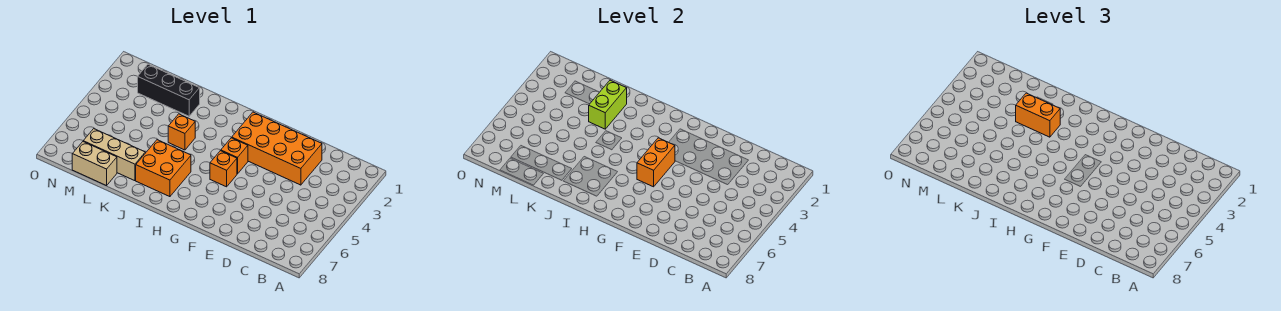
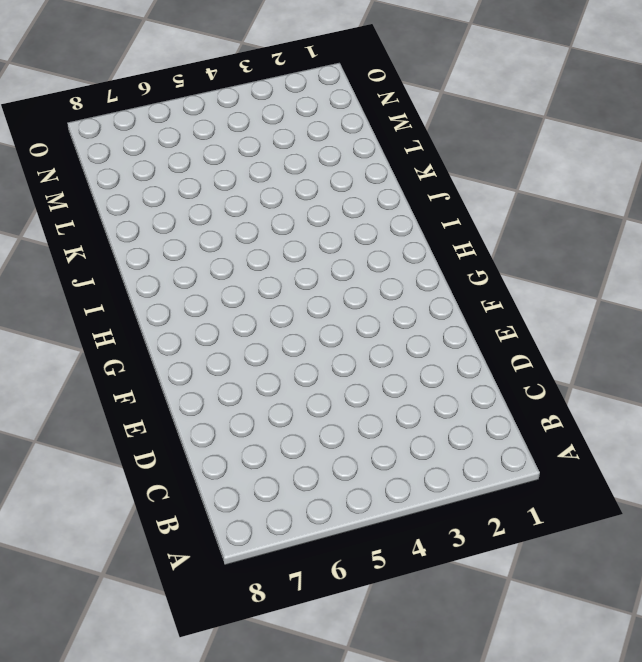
none -> orange 2x4 brick [232,112,322,185]
none -> orange 1x1 brick [221,138,248,174]

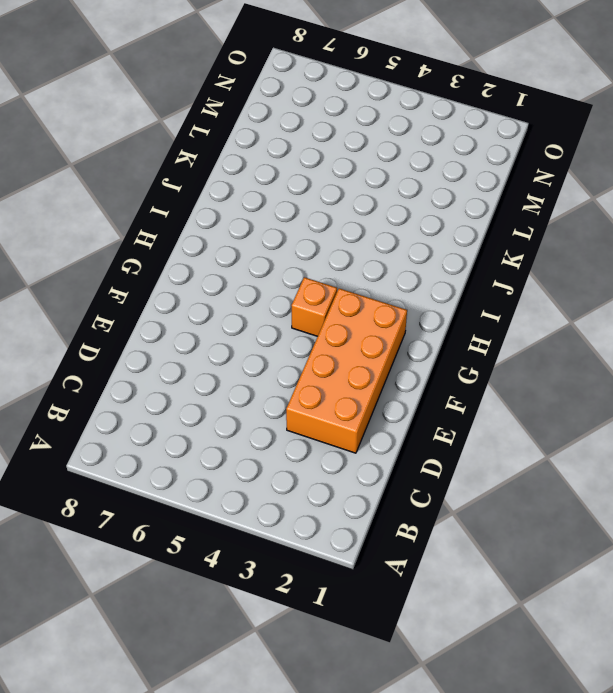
none -> orange 1x1 brick [210,151,237,187]
none -> orange 2x2 brick [136,140,191,197]

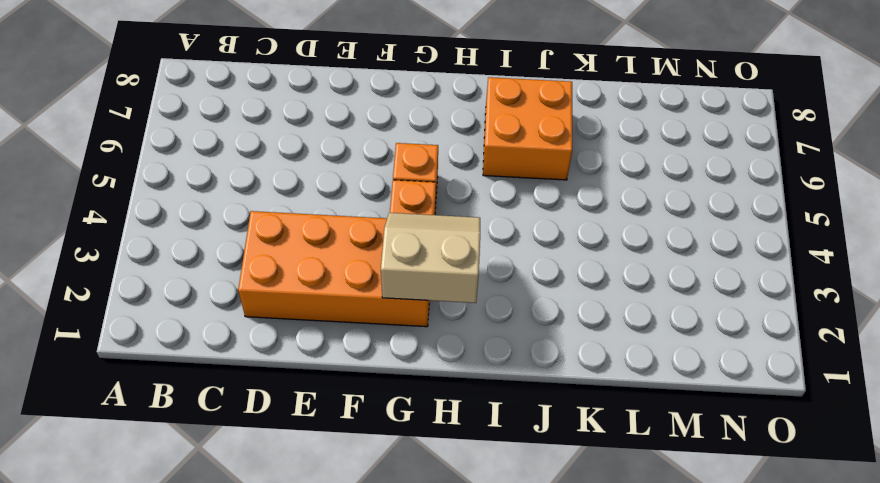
tan 2x2 slope [381,213,480,303] -> none
none -> orange 1x1 brick [168,114,195,150]
none -> black 1x3 brick [138,64,200,116]

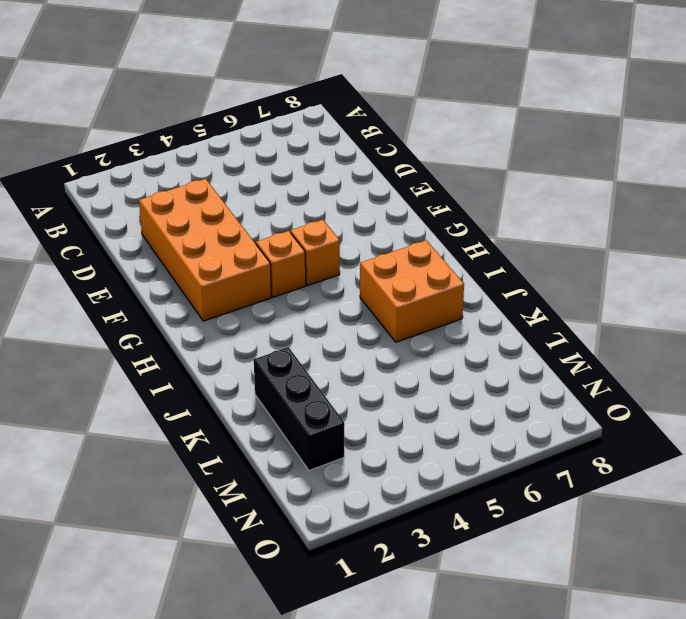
none -> orange 1x1 brick [168,114,195,150]
none -> tan 1x3 brick [83,129,145,181]

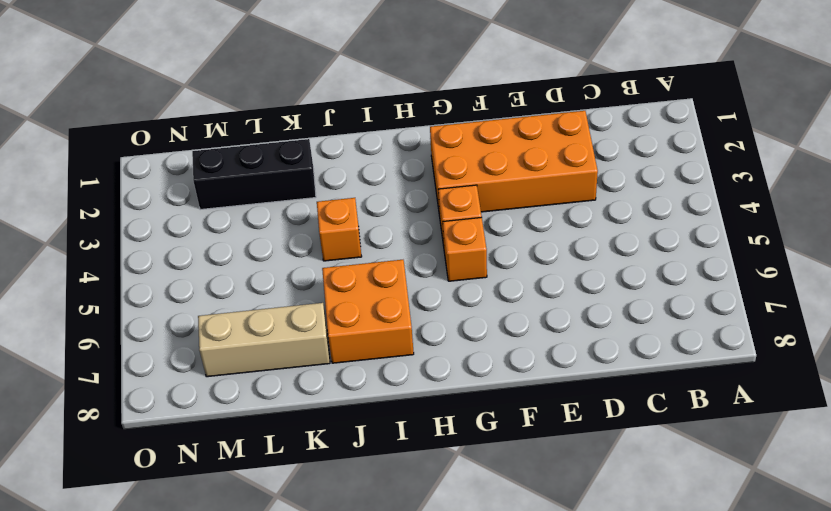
none -> tan 1x2 brick [72,142,117,186]
none -> orange 1x2 brick [637,138,675,187]

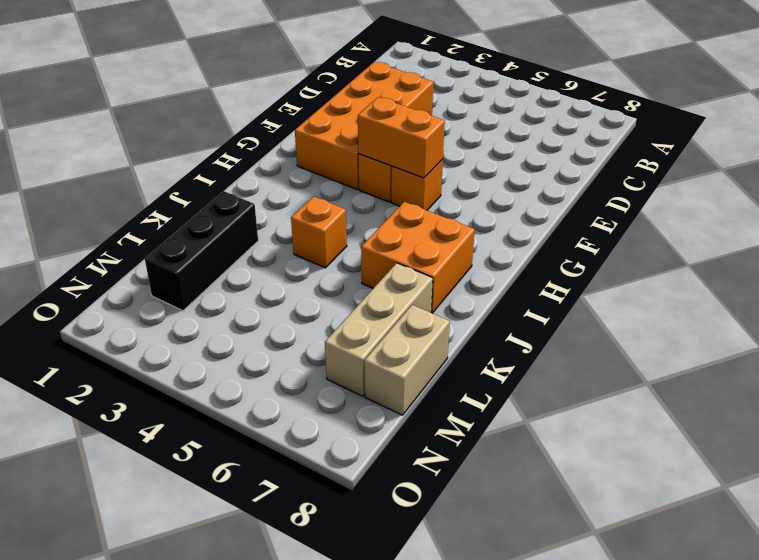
none -> lime 1x2 brick [589,80,627,129]
none -> orange 1x2 brick [1016,93,1060,137]

